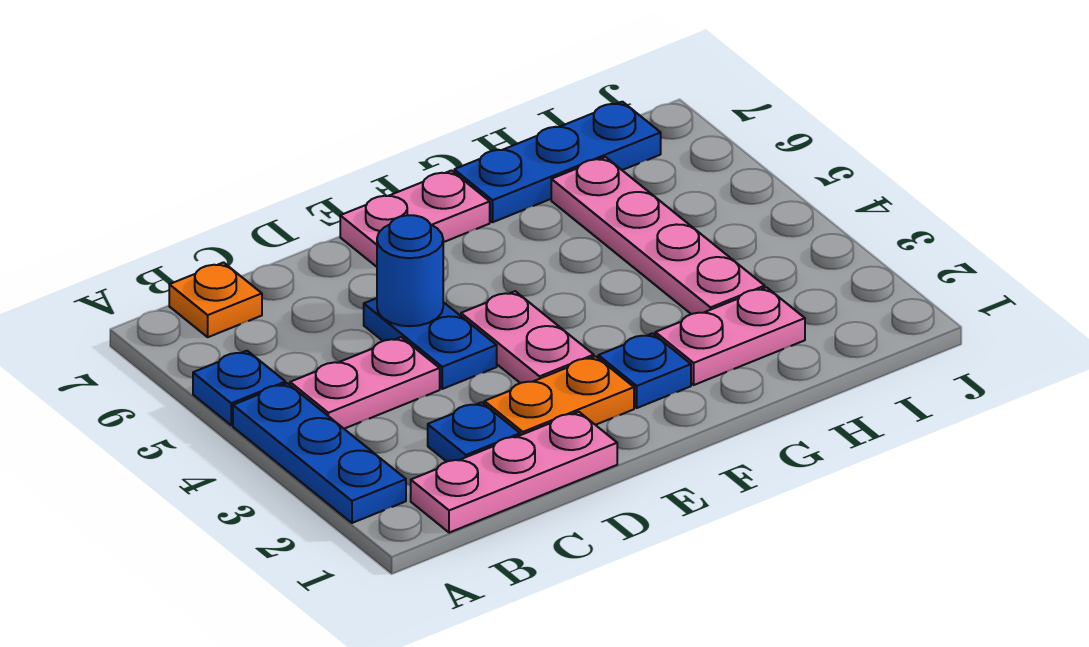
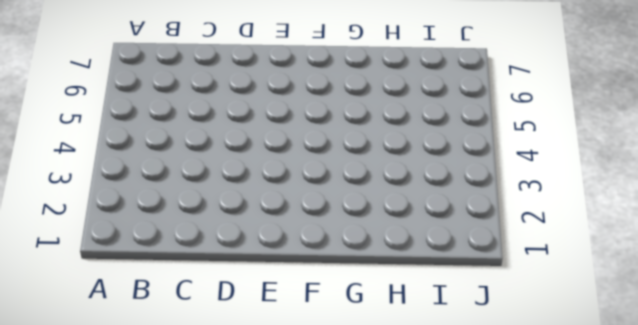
none -> blue 1x3 plate [233,383,406,523]
none -> blue 1x1 plate [193,351,285,425]
none -> pink 1x3 plate [411,412,617,533]

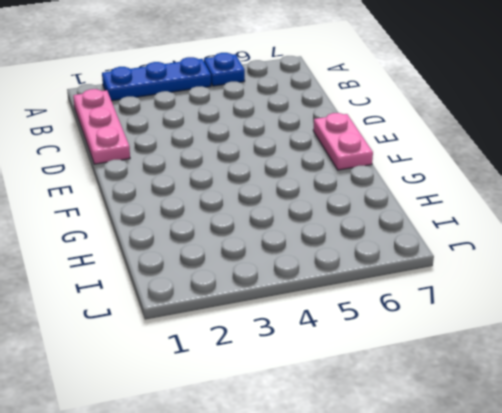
none -> pink 1x2 plate [290,337,440,429]
none -> orange 1x1 plate [169,263,262,337]
none -> blue 1x1 plate [428,402,520,462]

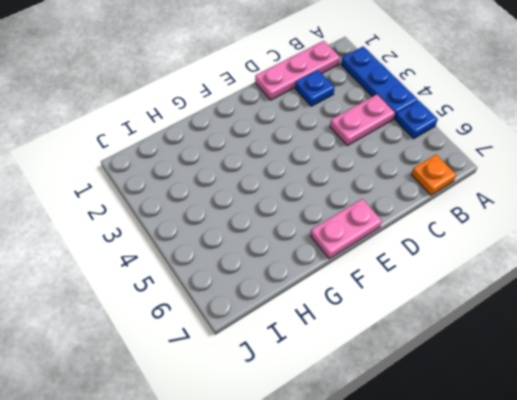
none -> orange 1x2 plate [484,356,634,435]
none -> blue 1x2 plate [364,298,497,389]
none -> pink 1x2 plate [461,291,594,383]

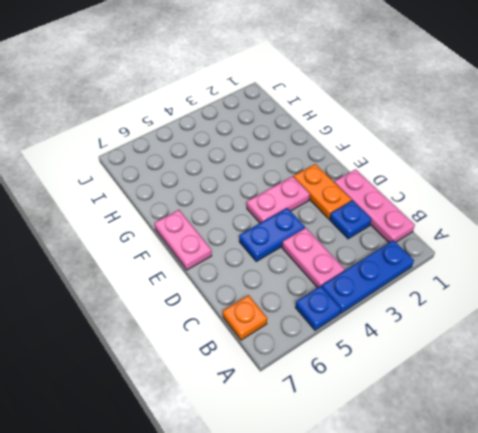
none -> blue 1x1 plate [598,333,691,408]
none -> pink 1x2 plate [655,287,805,385]
none -> blue 1x3 plate [454,102,661,222]

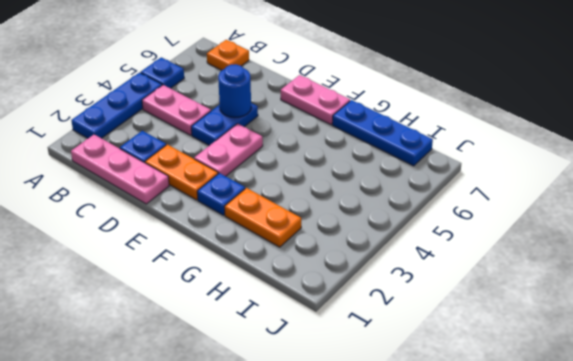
orange 1x2 plate [224,188,301,247] -> pink 1x2 plate [655,287,805,385]
none -> pink 1x4 plate [551,157,765,314]

